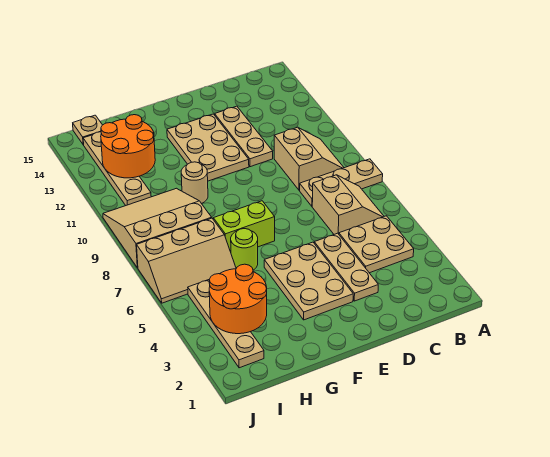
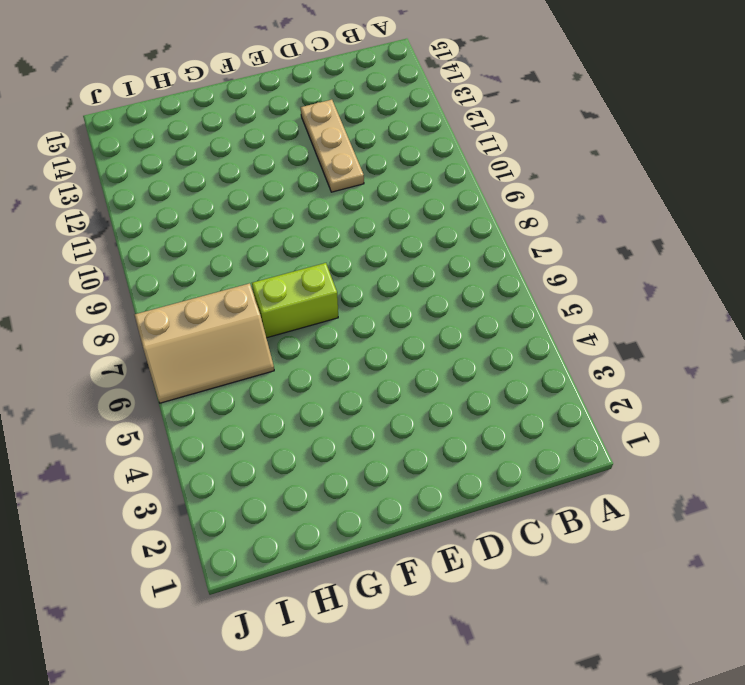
none -> tan 1x3 plate [300,159,383,206]
none -> tan 2x2 plate [339,216,414,273]
none -> tan 2x2 slope [312,175,384,234]

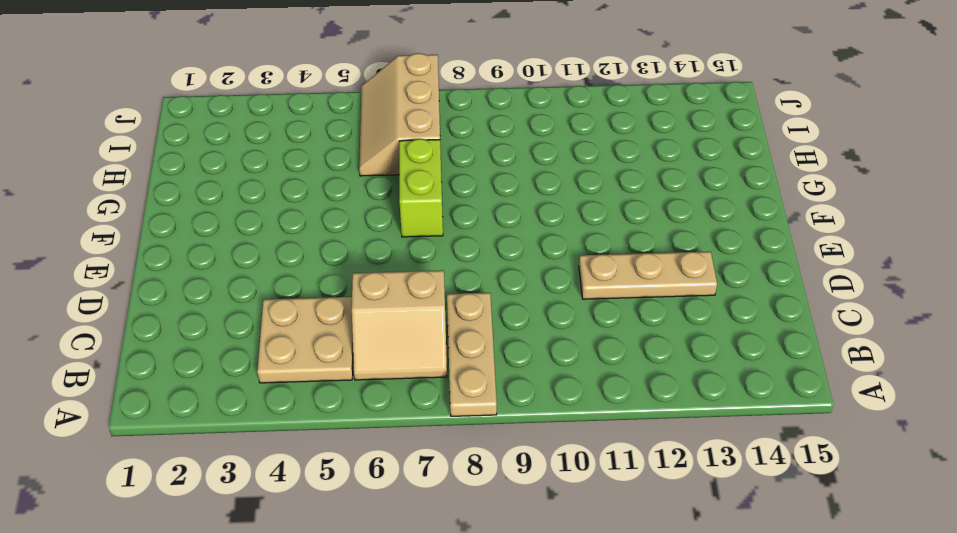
none -> tan 2x2 slope [274,127,344,190]
none -> tan 1x3 plate [314,233,378,301]
none -> tan 2x3 plate [264,242,353,320]

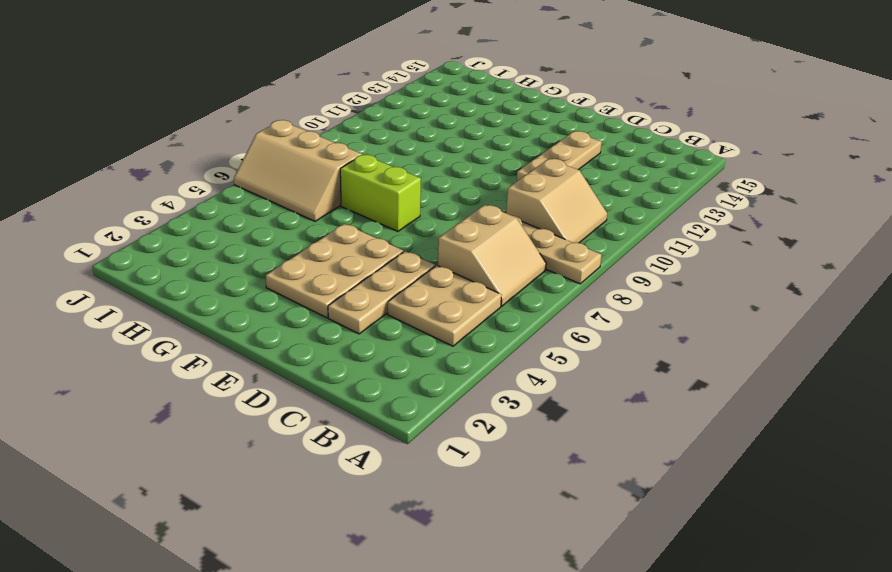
none -> tan 2x3 plate [167,114,249,181]
none -> lime 1x1 round brick [231,229,258,270]
none -> tan 1x1 round brick [181,162,208,204]

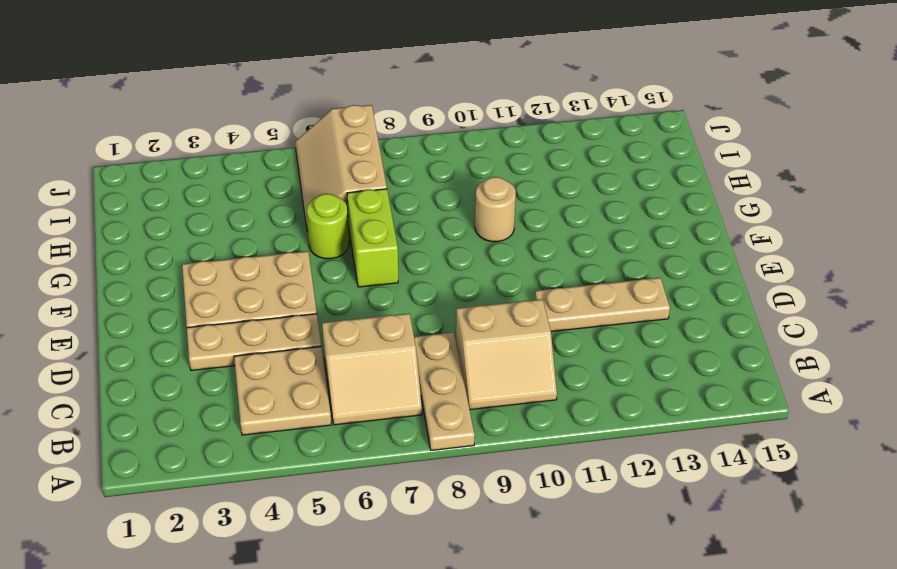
none -> tan 2x3 plate [167,114,249,181]
none -> tan 3x3 slope [103,188,212,268]
none -> tan 1x4 plate [188,280,264,368]

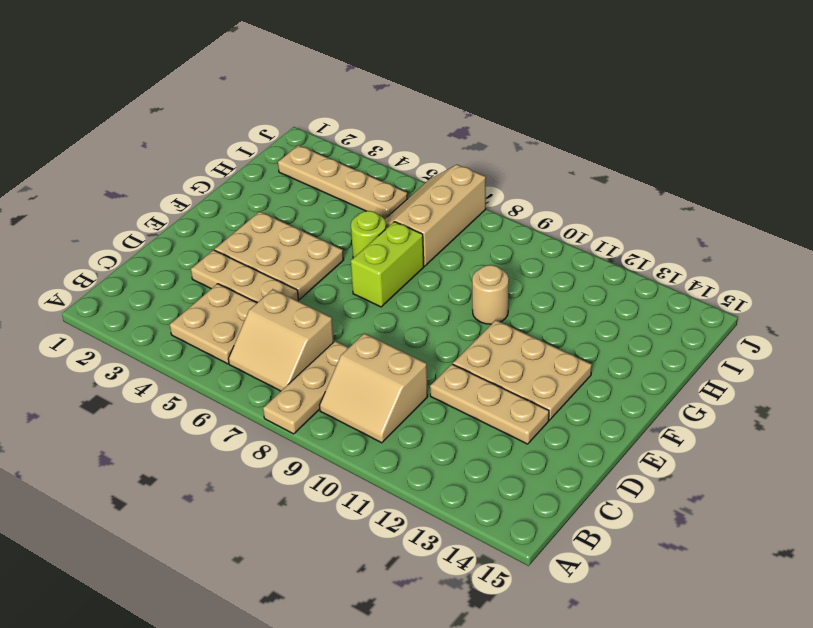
none -> tan 3x3 slope [103,188,212,268]
none -> tan 1x4 plate [83,132,151,205]
none -> tan 1x1 plate [73,115,102,145]

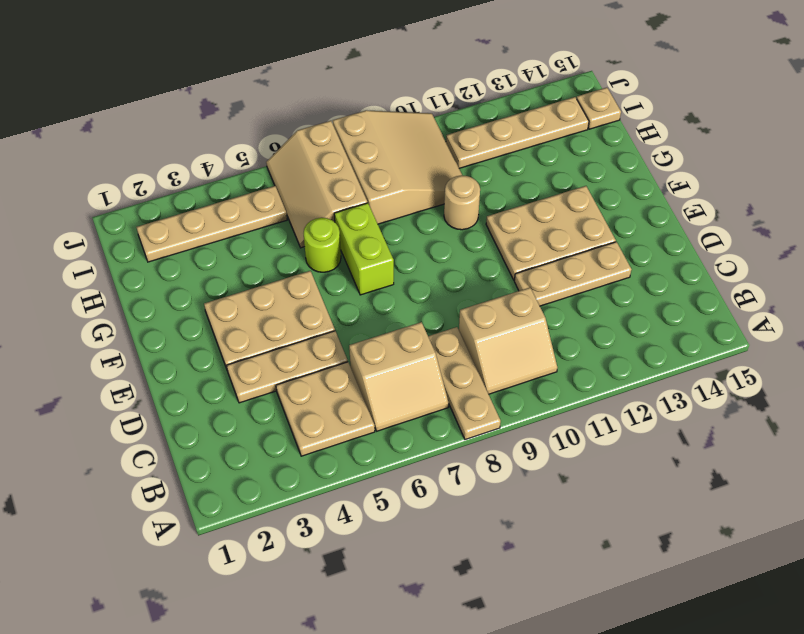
none -> orange 2x2 round brick [209,264,267,334]
none -> orange 2x2 round brick [101,115,155,178]

